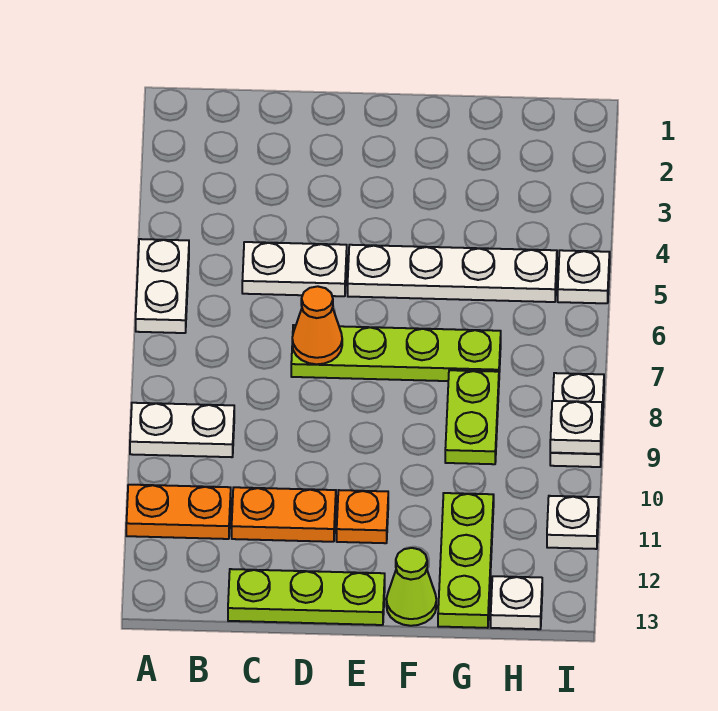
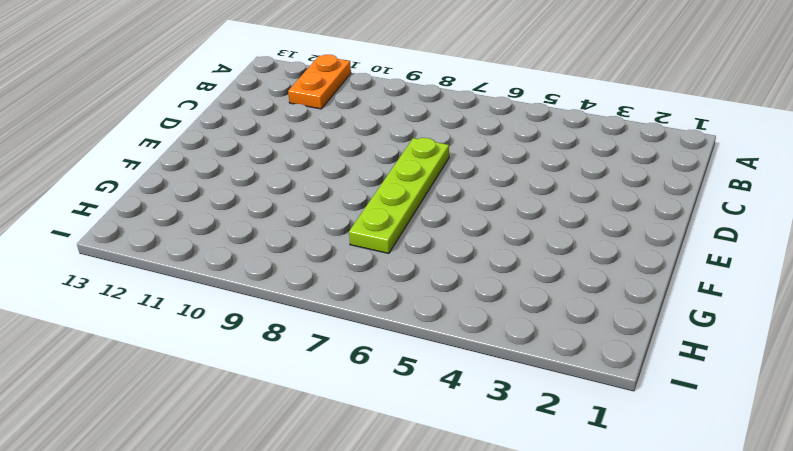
none -> white 1x2 plate [136,239,189,333]
none -> white 1x2 plate [130,403,234,457]
none -> white 1x2 plate [242,242,347,296]

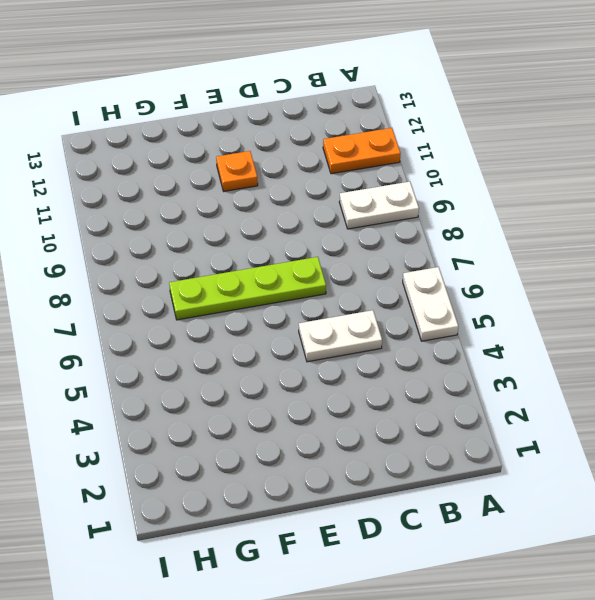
none -> orange 1x2 plate [232,487,336,542]
none -> lime 1x3 plate [228,569,385,625]
none -> white 1x4 plate [348,245,557,302]

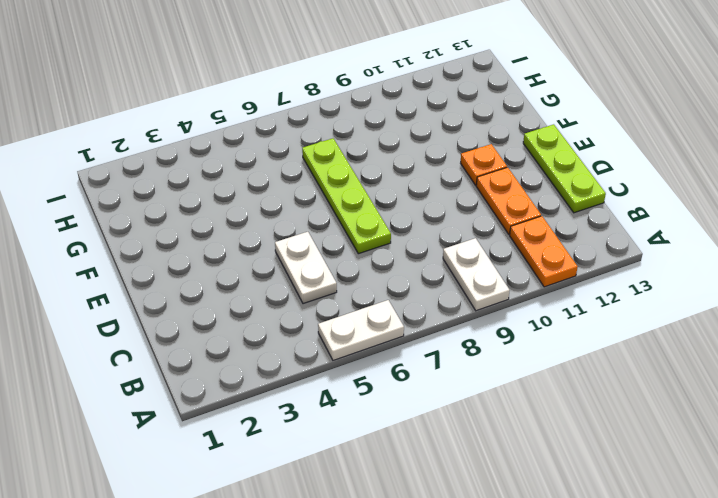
none -> white 1x4 plate [348,245,557,302]
none -> lime 1x1 cone [386,548,436,626]
none -> lime 1x2 plate [445,370,499,464]

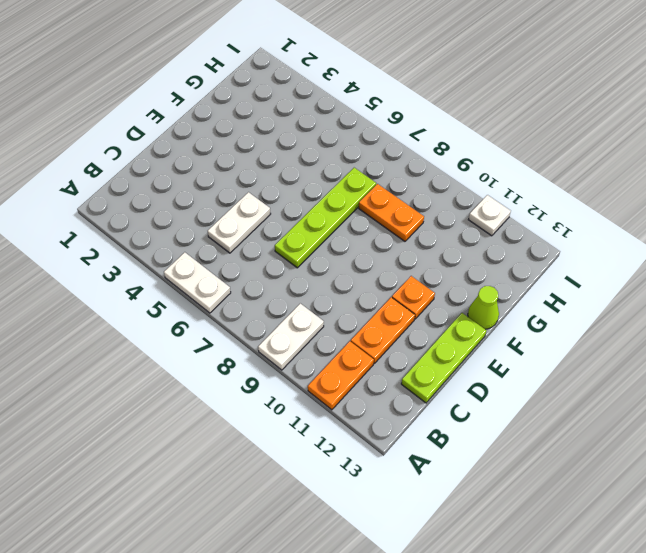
orange 1x2 plate [359,184,424,241] -> lime 1x2 plate [445,370,499,464]
none -> white 1x4 plate [348,245,557,302]
none -> lime 1x3 plate [438,493,494,628]
none -> white 1x1 plate [491,576,542,629]

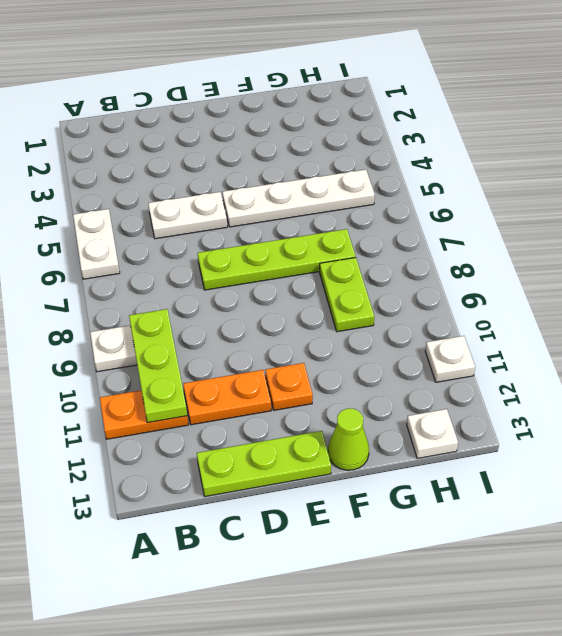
lime 1x3 plate [129,309,187,423] -> lime 1x3 plate moved to [438,493,494,628]
none -> white 1x1 plate [558,250,610,303]
none -> white 1x2 plate [550,373,604,467]
none -> orange 1x1 cone [292,286,342,364]

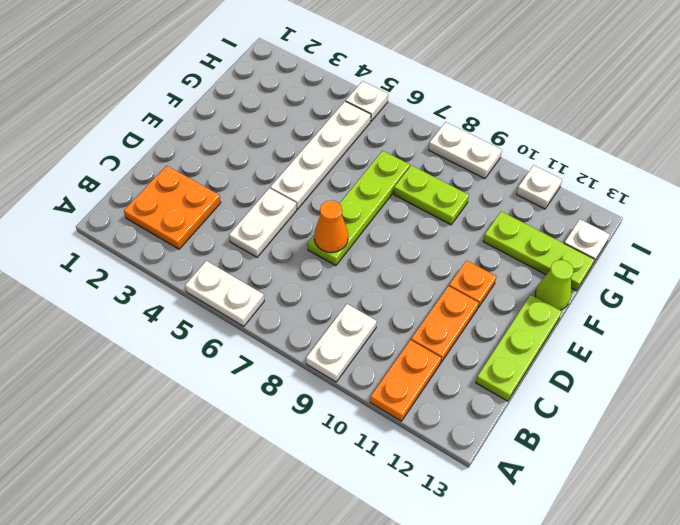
orange 2x2 plate [124,166,221,249] -> none
none -> white 1x1 plate [550,401,602,454]

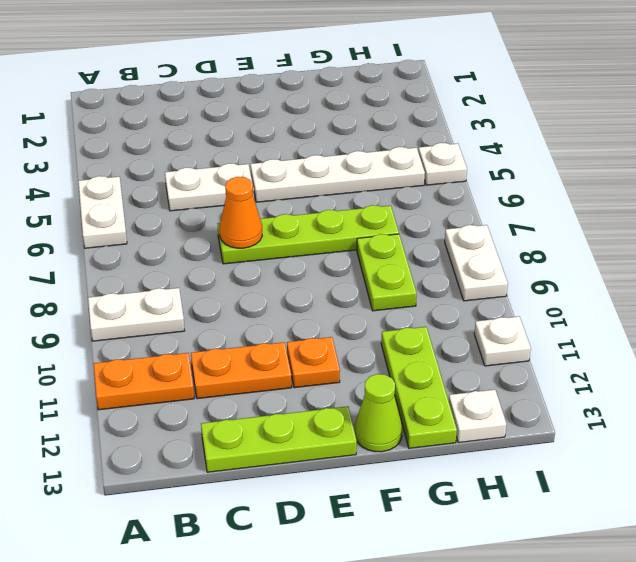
none -> white 1x1 plate [550,401,602,454]

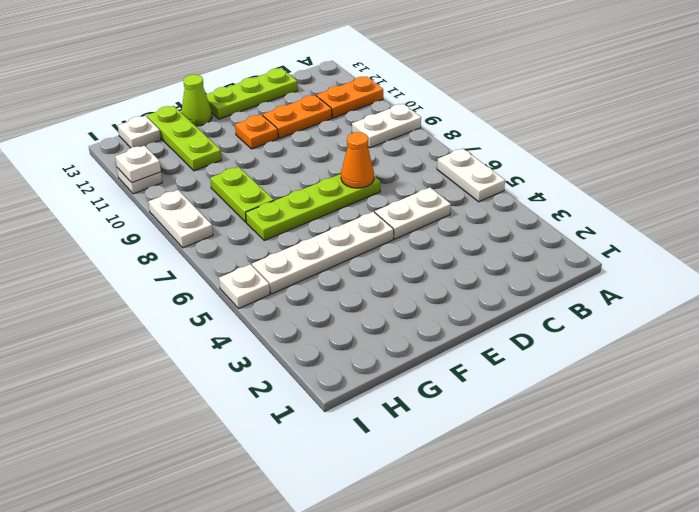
white 1x1 plate [115,146,161,183] -> white 1x1 plate moved to [550,401,602,454]

